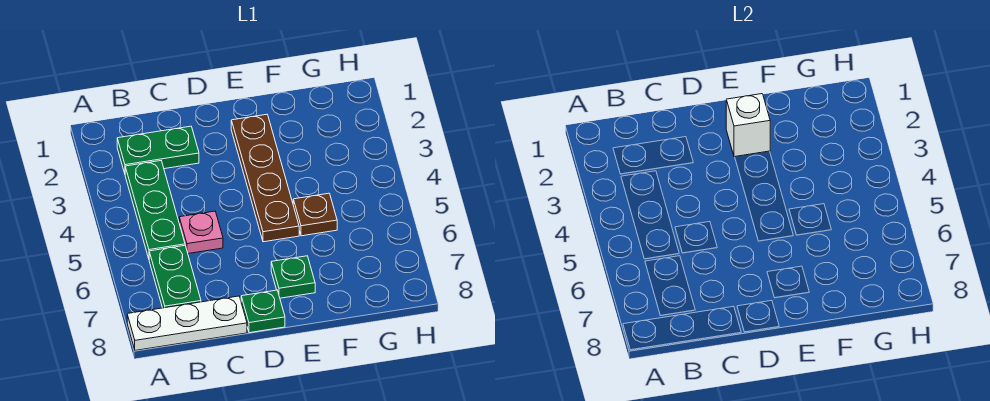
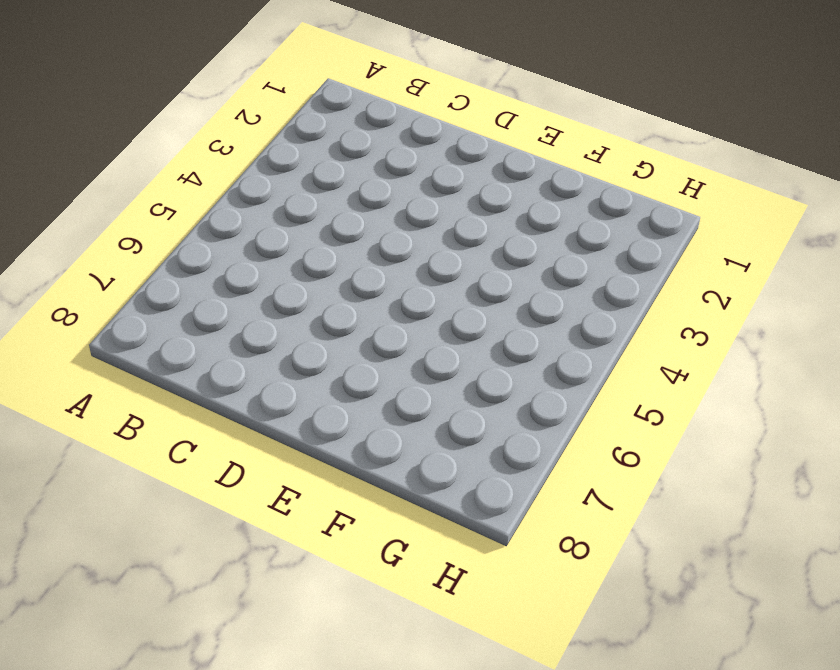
none -> white 1x3 plate [127,296,247,350]
none -> green 1x2 plate [117,126,199,173]

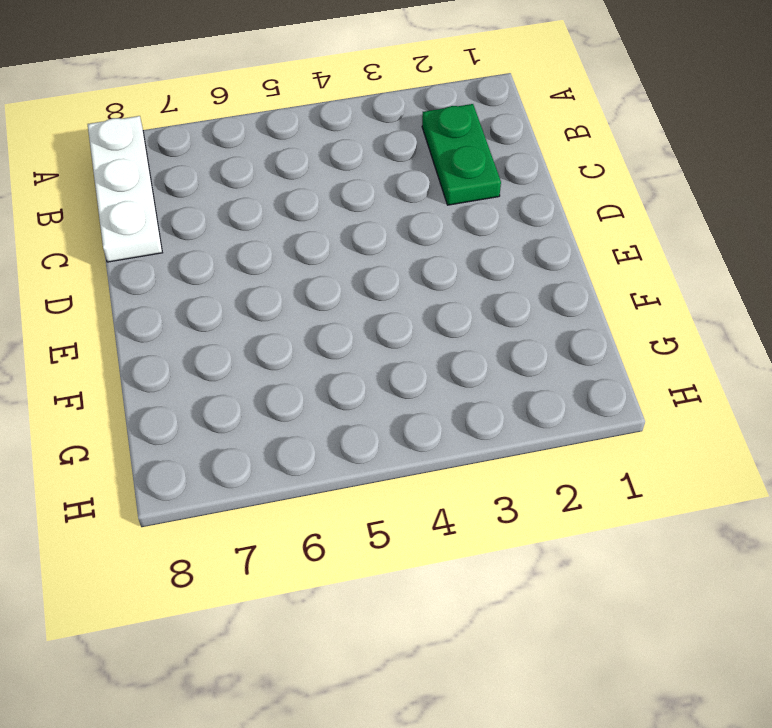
none -> green 1x3 plate [125,161,185,258]
none -> green 1x2 plate [149,245,201,308]

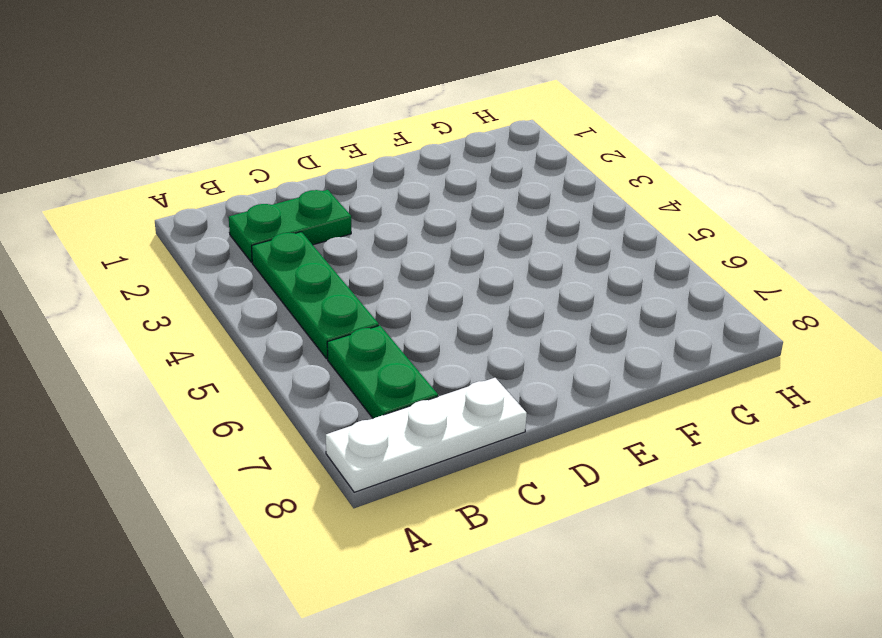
none -> pink 1x1 plate [179,211,223,254]
none -> green 1x1 plate [241,290,285,333]

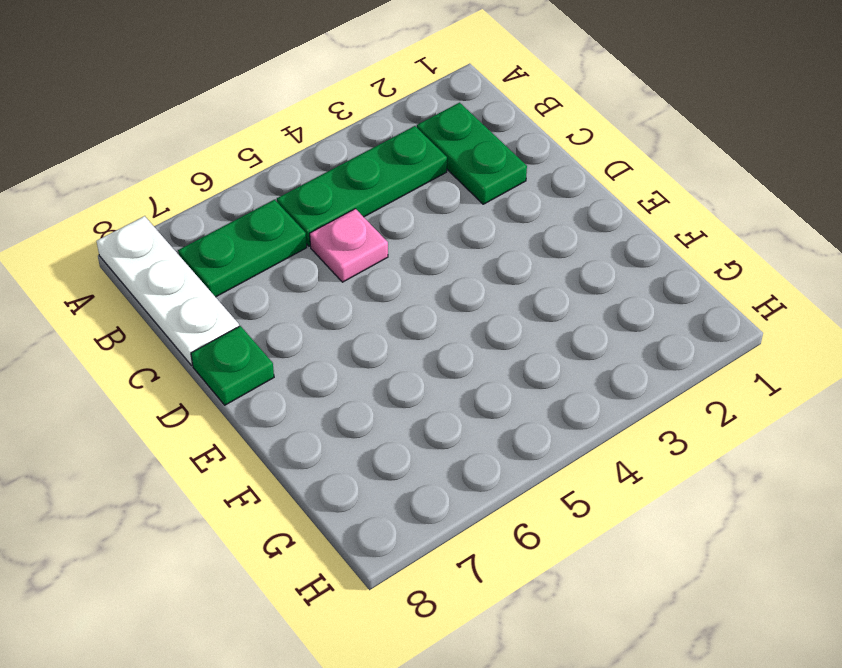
none -> brown 1x4 plate [231,114,299,242]
none -> green 1x1 plate [271,256,315,298]

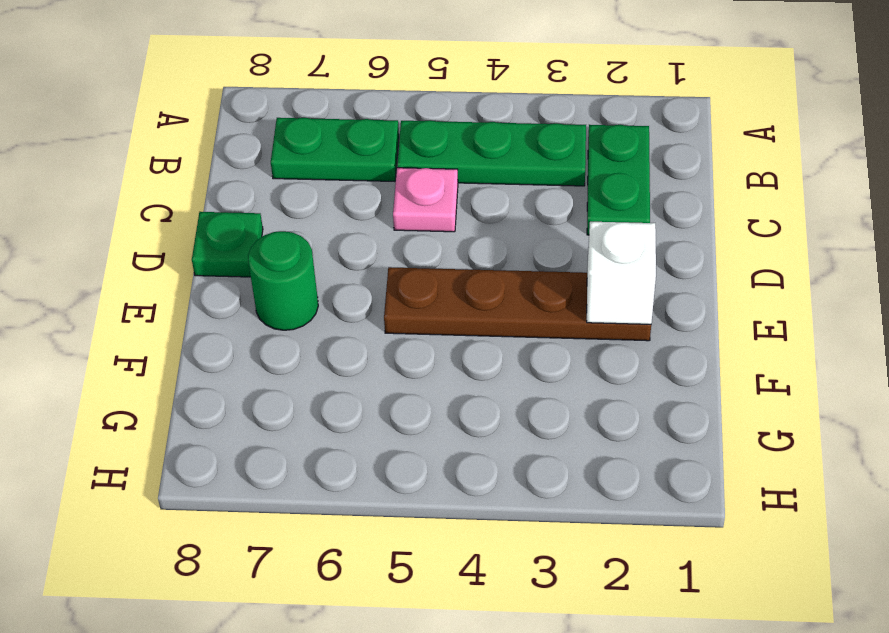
green 1x1 round brick [248,231,318,330] -> green 1x1 plate [271,256,315,298]
none -> white 1x3 plate [127,296,247,350]
none -> brown 1x1 plate [293,193,337,236]

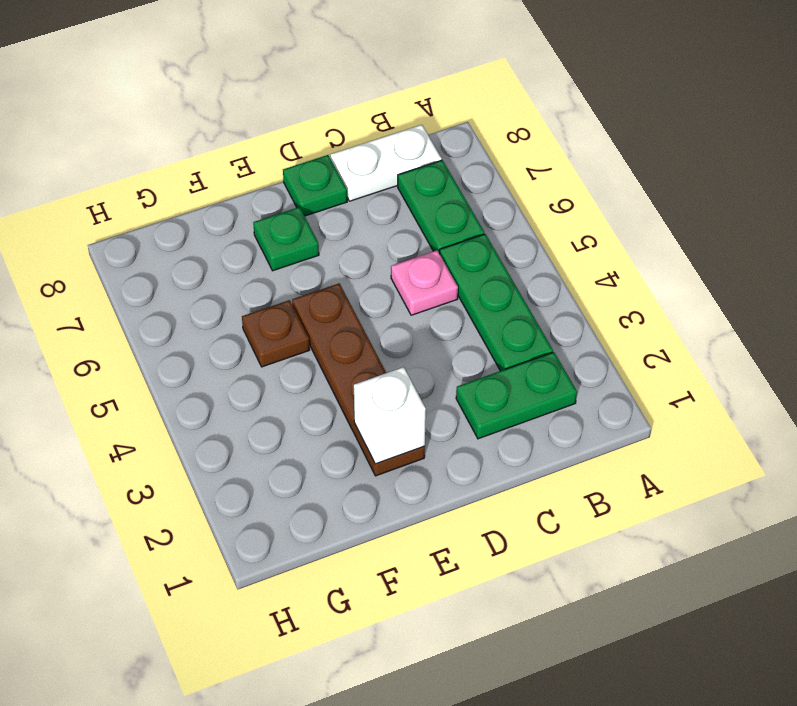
white 1x2 plate [330,125,442,201] -> white 1x3 plate [127,296,247,350]

